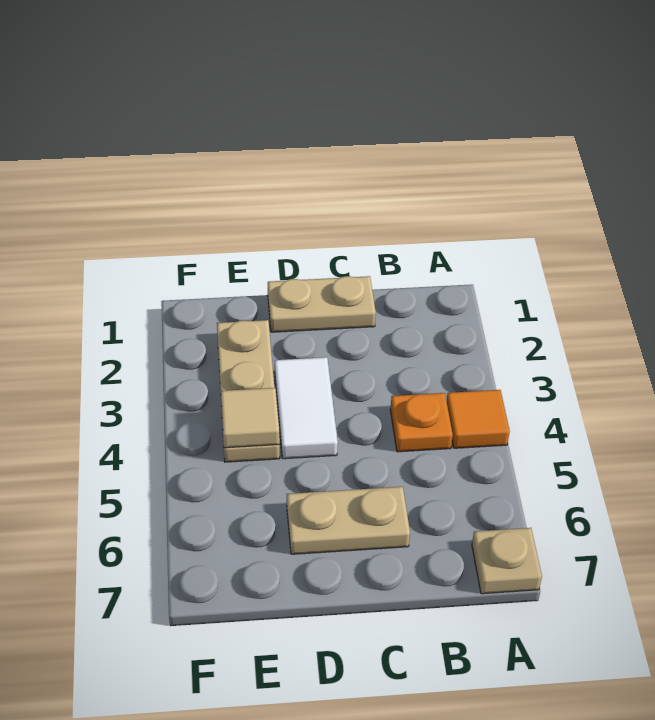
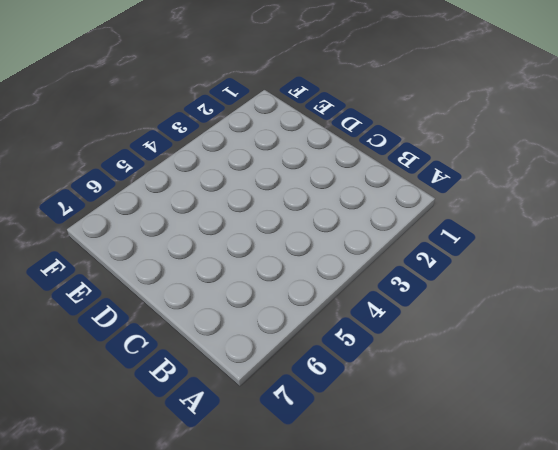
none -> orange 1x1 tile [446,390,510,448]
none -> tan 1x1 plate [472,528,542,594]

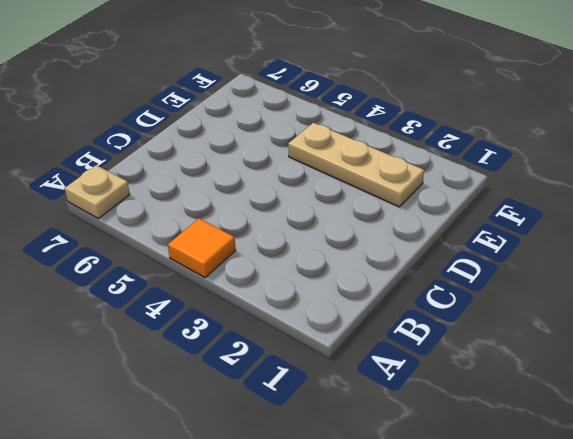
none -> orange 1x1 plate [390,393,453,452]
none -> tan 1x2 plate [268,276,376,332]

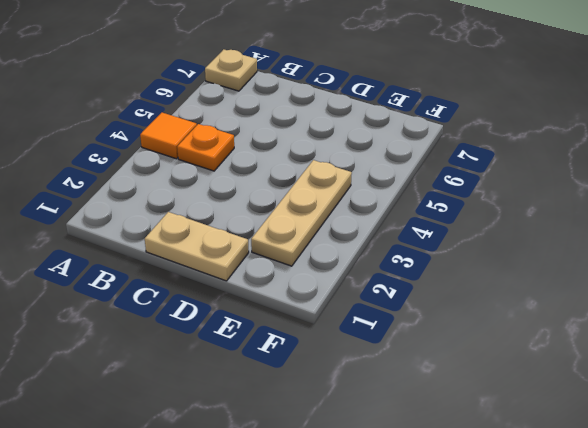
none -> tan 1x2 plate [287,487,410,554]
none -> white 1x2 tile [275,357,338,459]

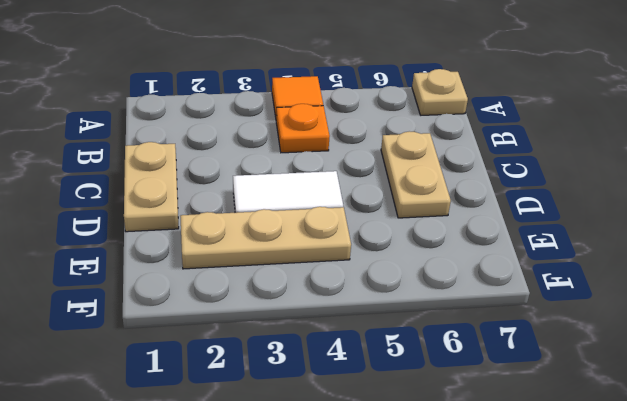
none -> tan 1x1 tile [221,388,280,448]

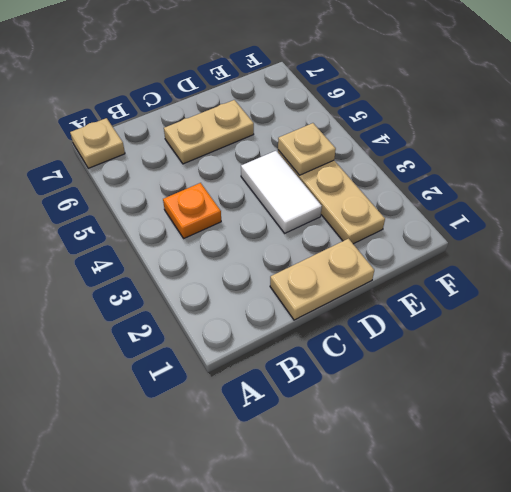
tan 1x1 plate [278,123,336,175] -> tan 1x1 tile [221,388,280,448]
none -> orange 1x1 tile [446,390,510,448]

